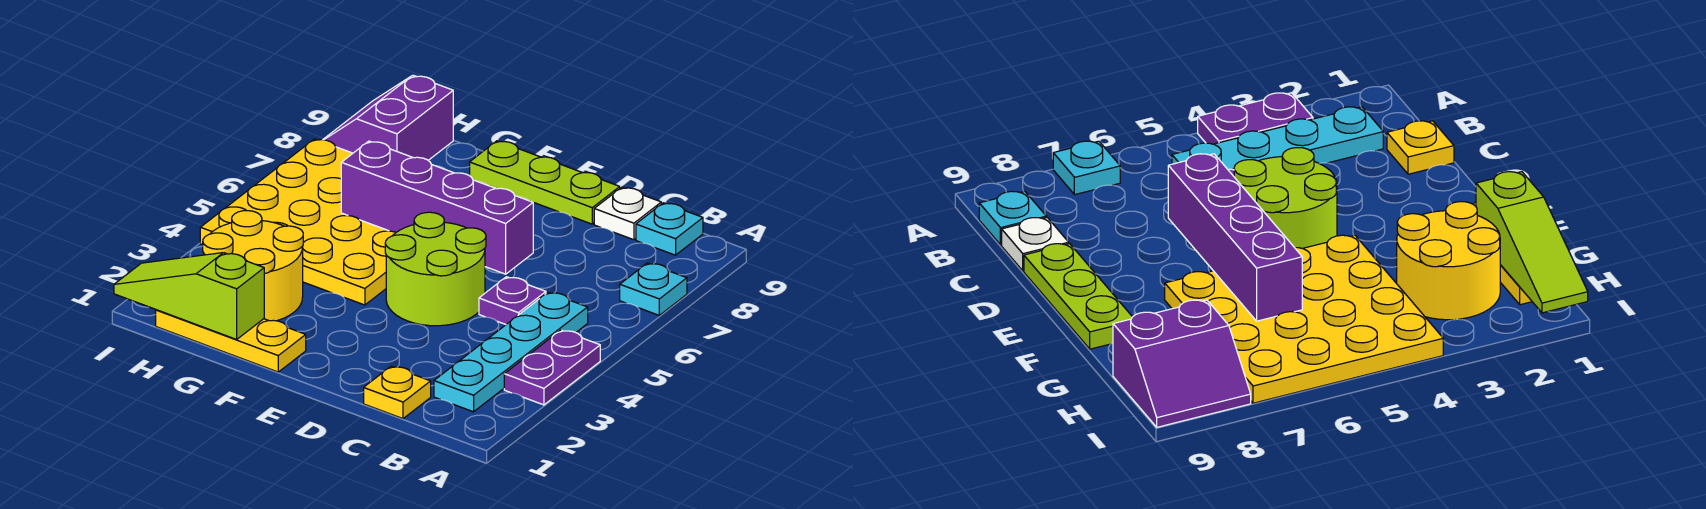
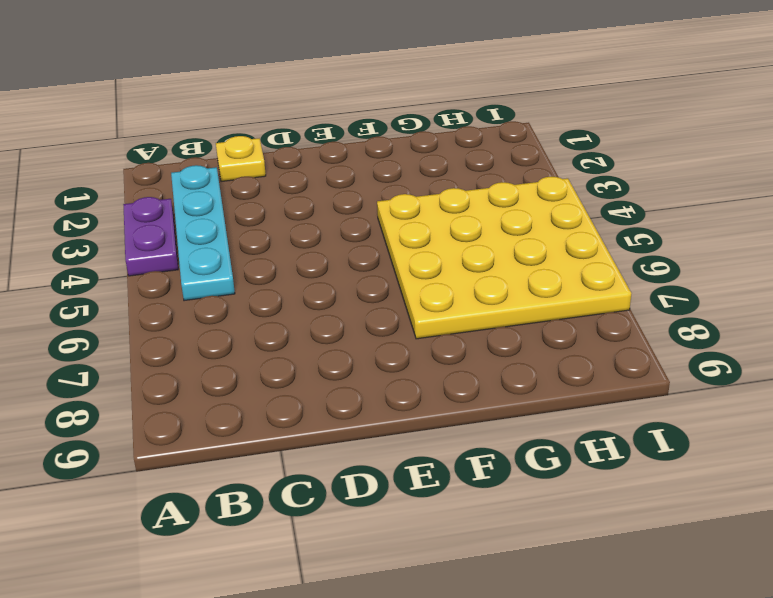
none -> cyan 1x1 plate [620,263,687,315]
none -> cyan 1x1 plate [636,203,703,255]
none -> purple 1x1 plate [479,277,546,324]

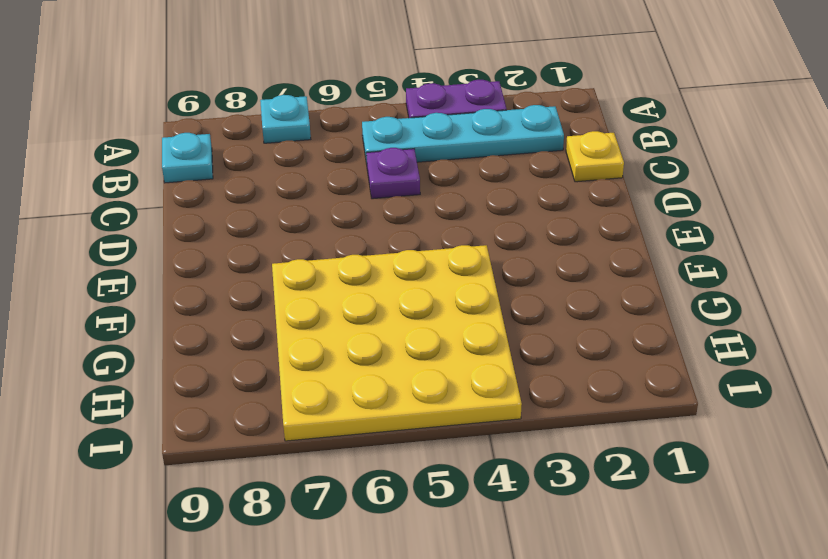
none -> white 1x1 plate [594,187,661,240]
none -> lime 2x2 round brick [385,212,486,326]
none -> lime 1x3 plate [470,141,620,224]

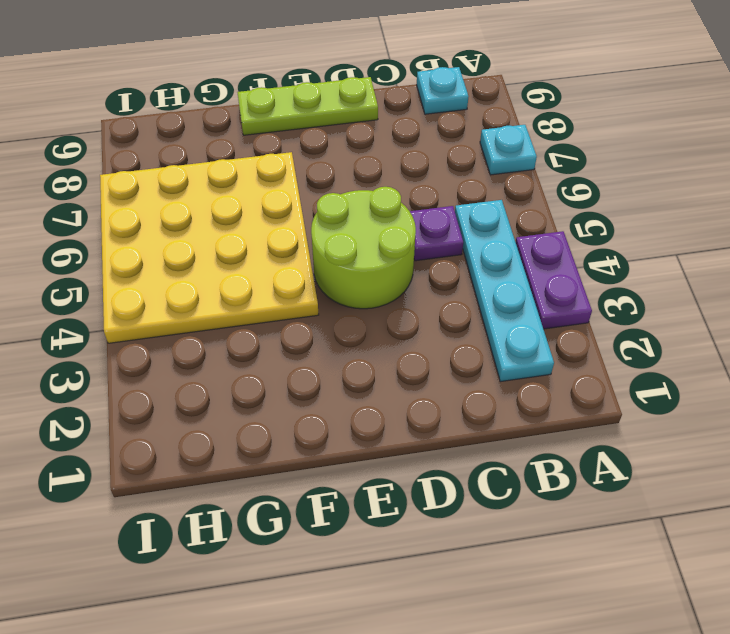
none -> yellow 1x1 plate [364,366,431,419]
none -> white 1x1 plate [594,187,661,240]
none -> yellow 1x3 plate [156,310,306,372]

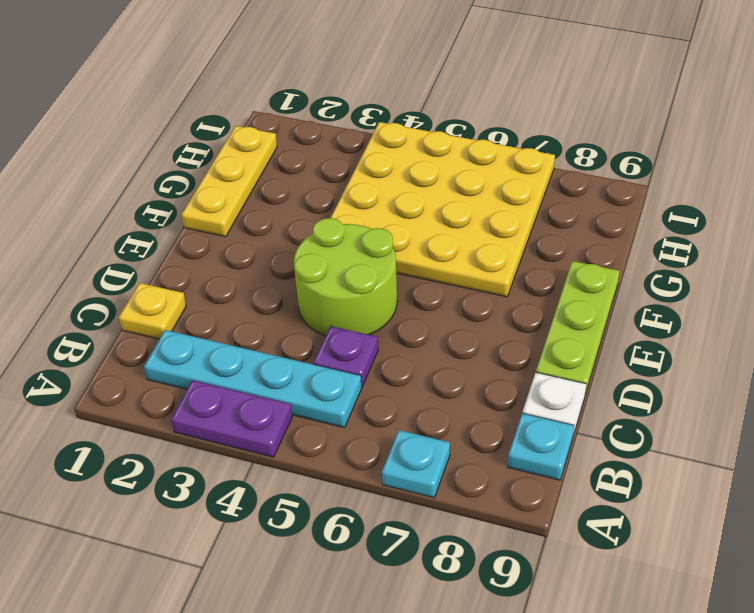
none -> yellow 2x2 round brick [203,211,303,321]
none -> purple 2x2 slope [323,75,453,160]
none -> purple 1x4 brick [341,141,533,274]

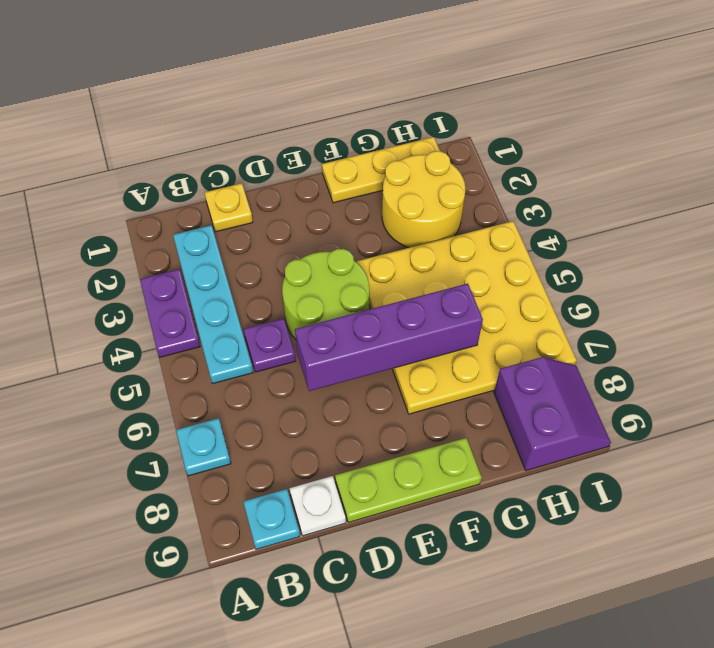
none -> lime 1x3 slope [114,253,264,339]

